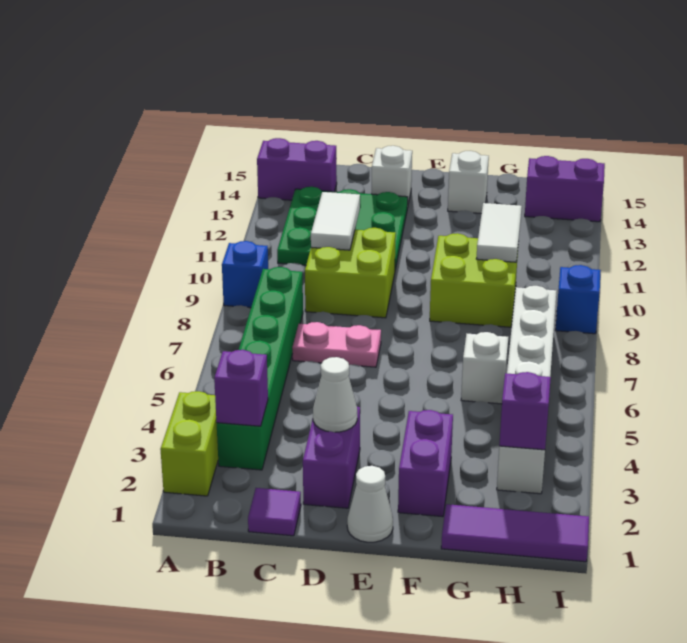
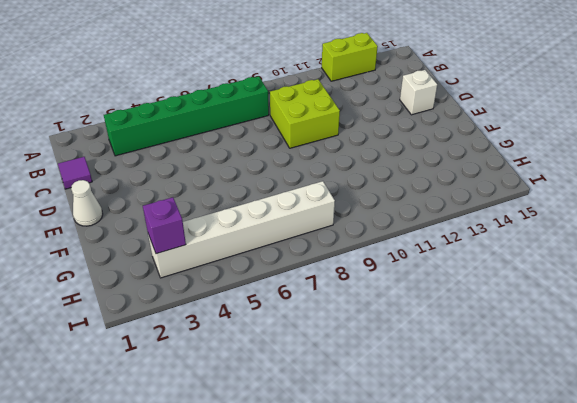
lime 1x2 brick [322,33,378,81] -> lime 1x2 brick moved to [160,391,218,496]
none -> blue 1x1 brick [222,241,268,308]
none -> purple 1x2 brick [257,138,337,200]
none -> green 3x3 plate [277,187,408,270]

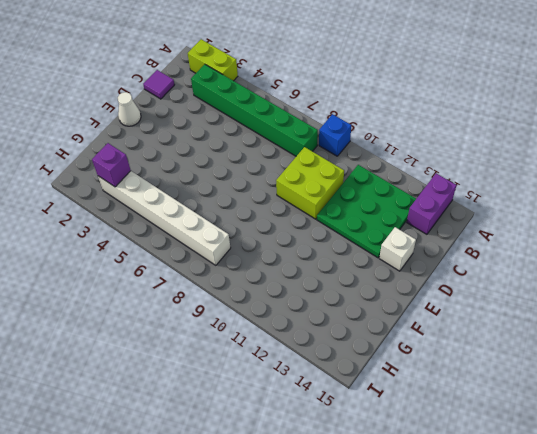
none -> pink 1x2 plate [292,322,381,367]
none -> purple 1x2 brick [303,407,360,508]
none -> purple 1x2 brick [398,410,453,517]

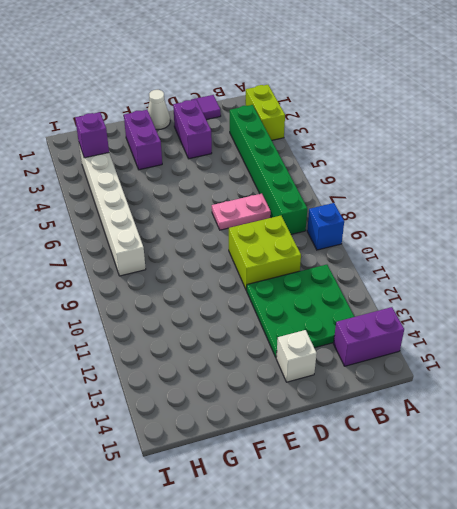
none -> lime 2x2 brick [430,233,518,327]
none -> white 1x1 brick [448,151,489,214]
none -> purple 1x3 tile [441,504,589,562]

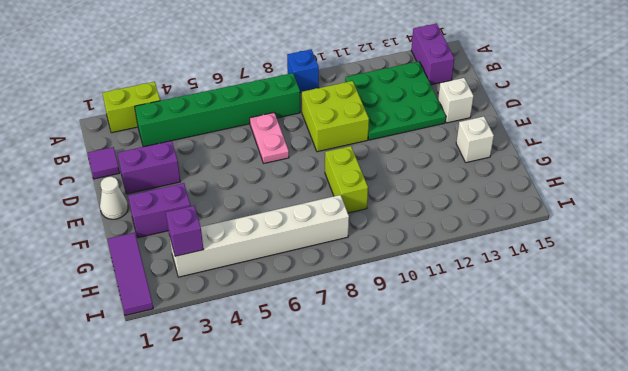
lime 1x2 brick [325,146,368,213] -> lime 2x2 brick [430,233,518,327]
none -> white 1x1 brick [461,332,508,404]
none -> purple 1x2 brick [525,156,605,222]
none -> blue 1x1 brick [556,265,601,334]

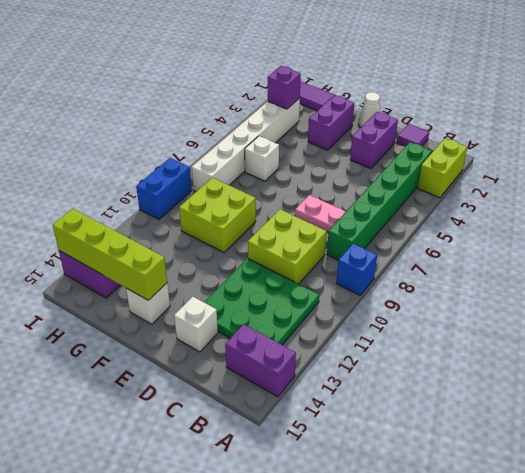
lime 1x4 brick [53,209,167,300] -> none
blue 1x2 brick [136,158,192,219] -> blue 1x1 brick [556,265,601,334]
none -> purple 1x1 brick [214,350,268,426]
none -> white 1x2 tile [311,192,360,250]
none -> white 1x1 cone [313,357,357,432]

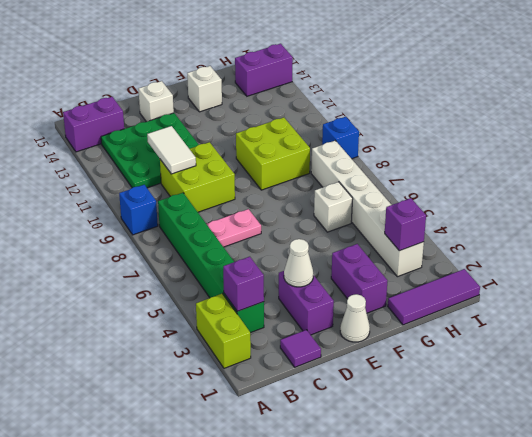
none -> white 1x2 tile [476,203,522,262]

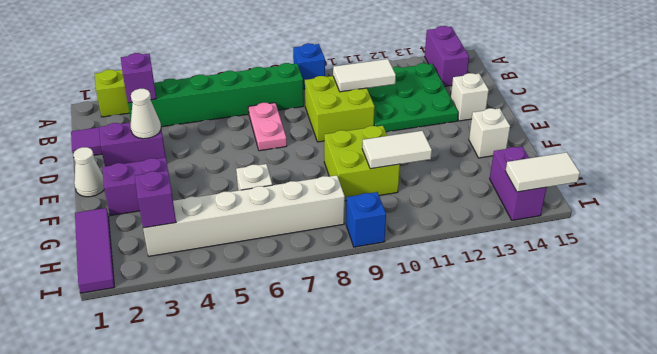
white 1x2 tile [505,152,580,192] -> none

